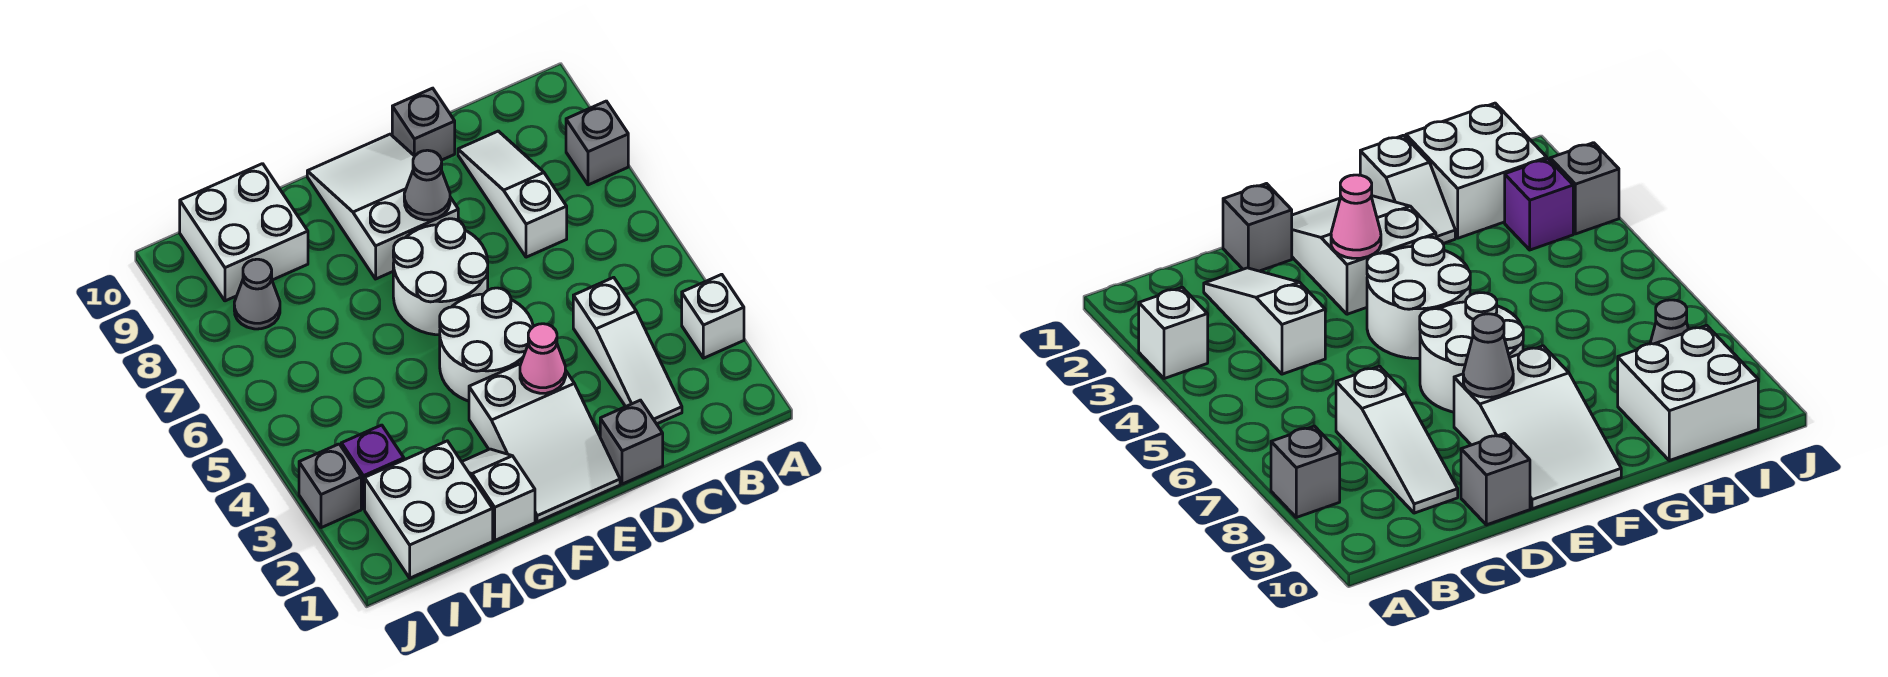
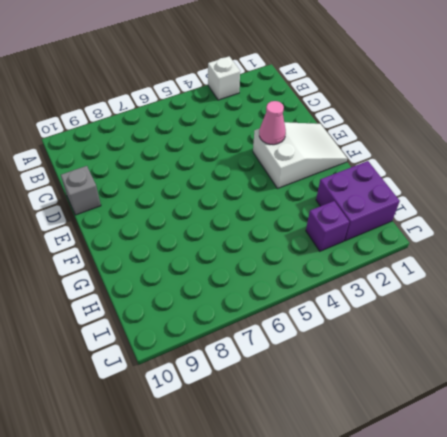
purple 2x2 brick [316,161,400,241] -> white 2x2 brick [365,441,493,578]
none -> grey 1x1 brick [566,101,628,185]
none -> white 1x3 slope [573,277,682,424]
none -> white 1x3 slope [458,131,567,257]

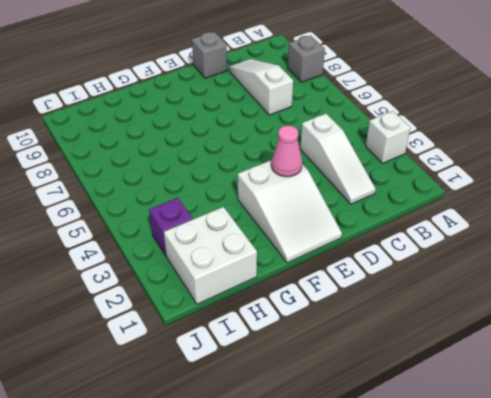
none -> grey 1x1 brick [600,400,663,484]
none -> white 2x2 round brick [440,288,533,401]
none -> white 2x2 round brick [393,219,488,335]

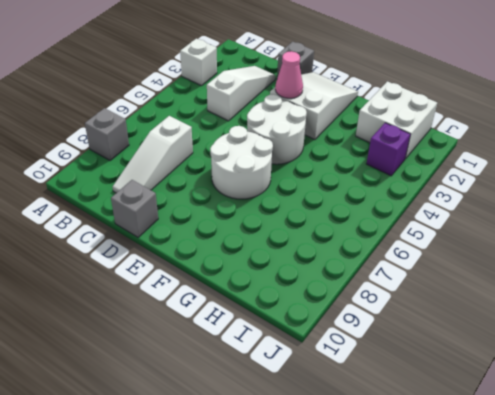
none -> white 2x3 slope [307,134,458,279]
none -> white 1x2 slope [462,449,535,540]
none -> white 2x2 brick [180,164,308,301]

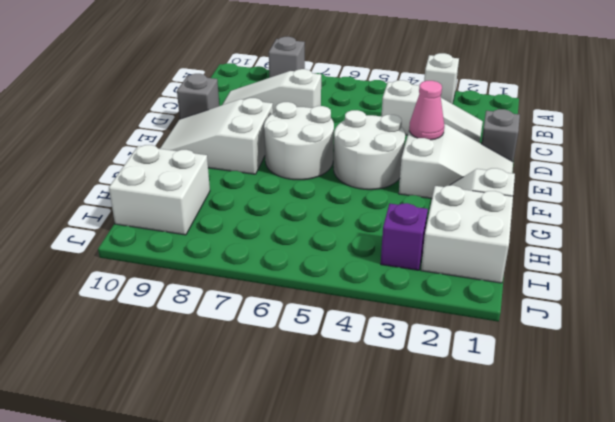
none -> grey 1x1 cone [234,259,280,329]
none -> grey 1x1 brick [299,444,361,528]
none -> grey 1x1 cone [404,150,450,220]

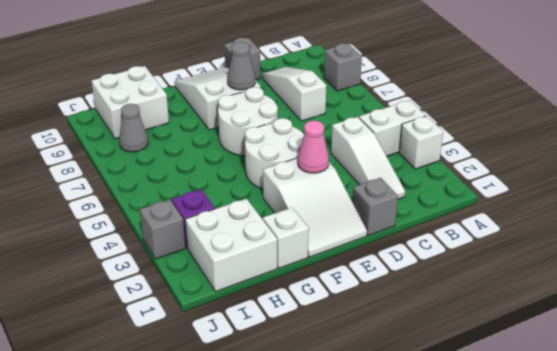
white 1x2 brick [359,100,426,156] -> none

